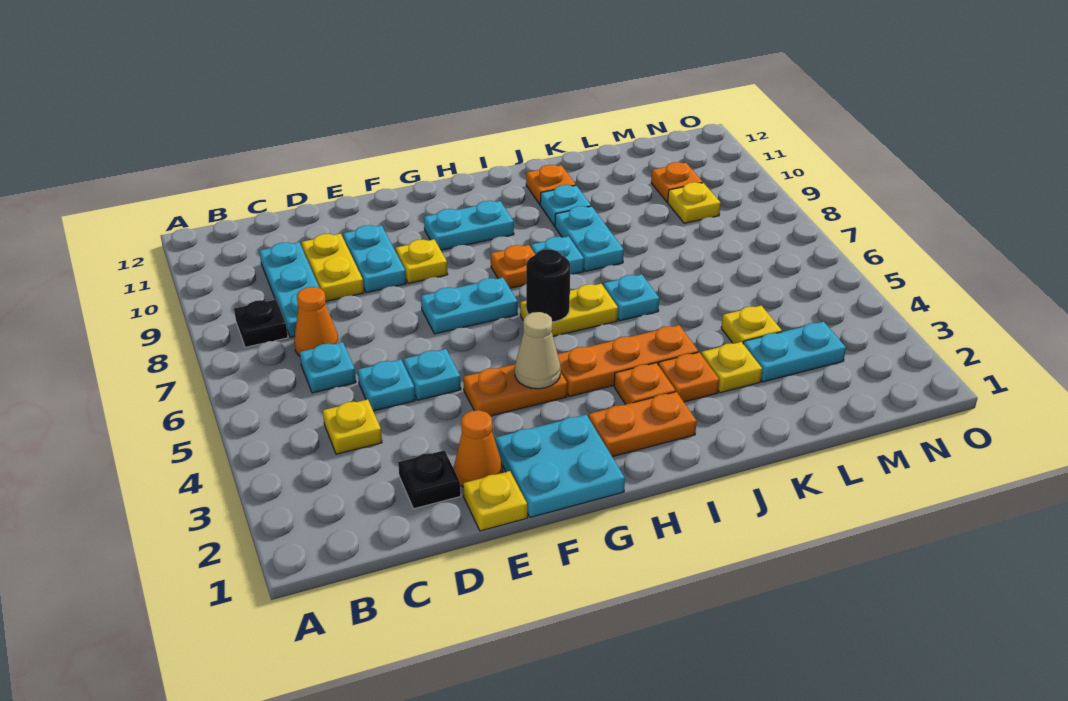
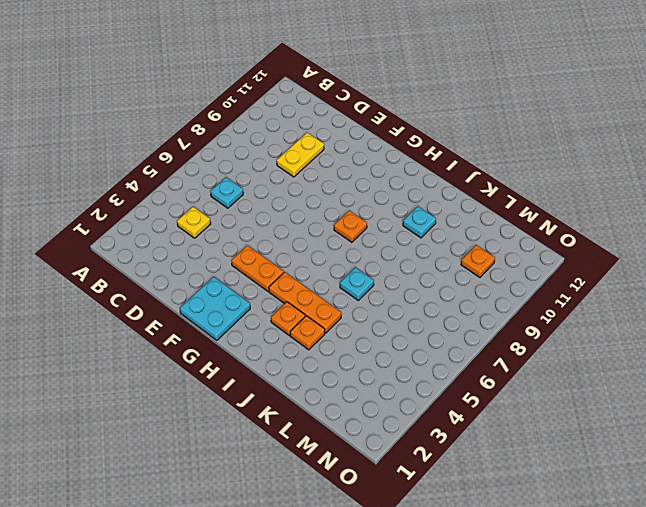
none -> black 1x1 plate [234,299,288,347]
none -> orange 1x1 cone [294,287,339,356]
none -> cyan 1x3 plate [260,242,331,337]
none -> black 1x1 plate [398,450,461,509]

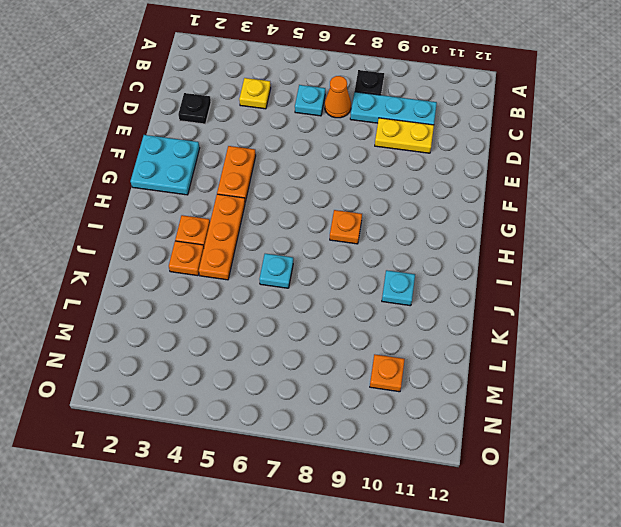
none -> cyan 1x1 plate [358,359,415,411]
none -> yellow 1x1 plate [463,471,527,531]
none -> orange 1x1 cone [454,410,503,487]
none -> cyan 1x1 plate [403,349,461,400]

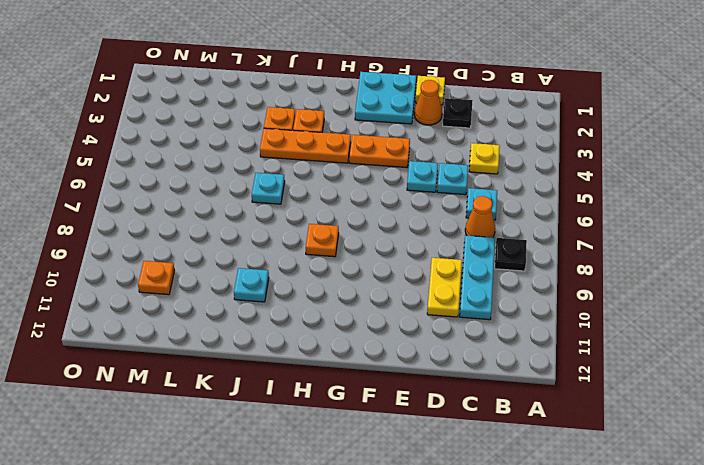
none -> cyan 1x2 plate [343,225,406,293]
none -> cyan 1x2 plate [421,278,518,334]
none -> yellow 1x1 plate [396,239,448,283]
none -> cyan 1x2 plate [424,201,514,250]

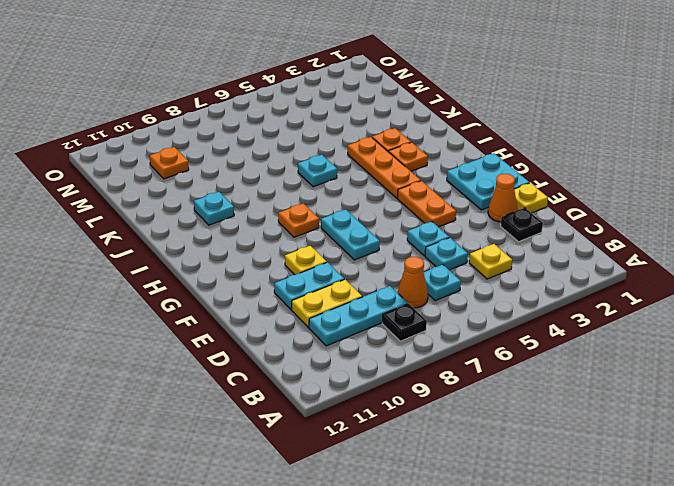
none -> cyan 1x2 plate [424,201,514,250]
none -> orange 1x2 plate [589,392,697,457]
none -> yellow 1x2 plate [520,284,618,336]
none -> cyan 1x1 plate [531,236,584,274]

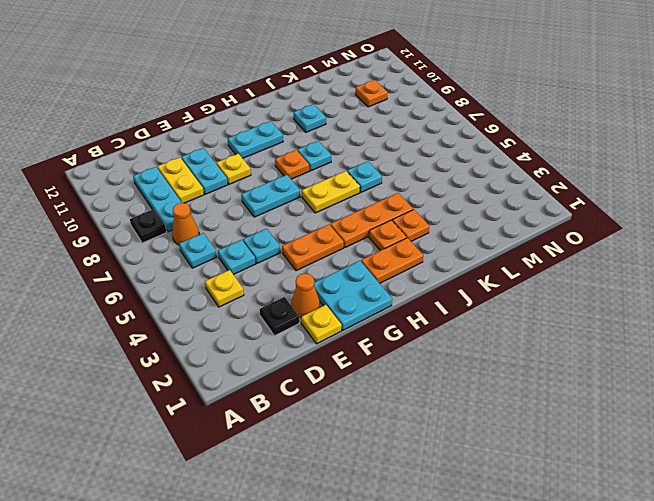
none -> cyan 1x2 plate [555,206,624,271]
none -> orange 1x1 plate [526,165,576,204]
none -> yellow 1x1 plate [701,342,762,393]
none -> cyan 1x2 plate [743,322,846,382]

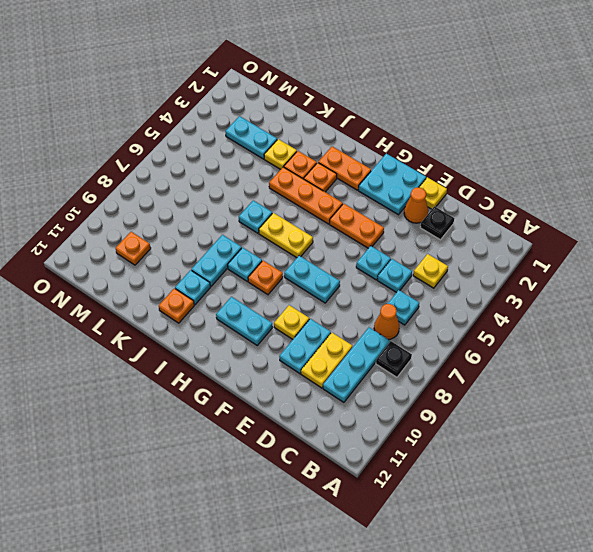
none -> yellow 1x1 plate [721,306,782,344]
none -> yellow 1x1 plate [668,182,721,223]
none -> tan 1x1 cone [515,312,561,389]
none -> black 1x1 round brick [526,249,570,322]

